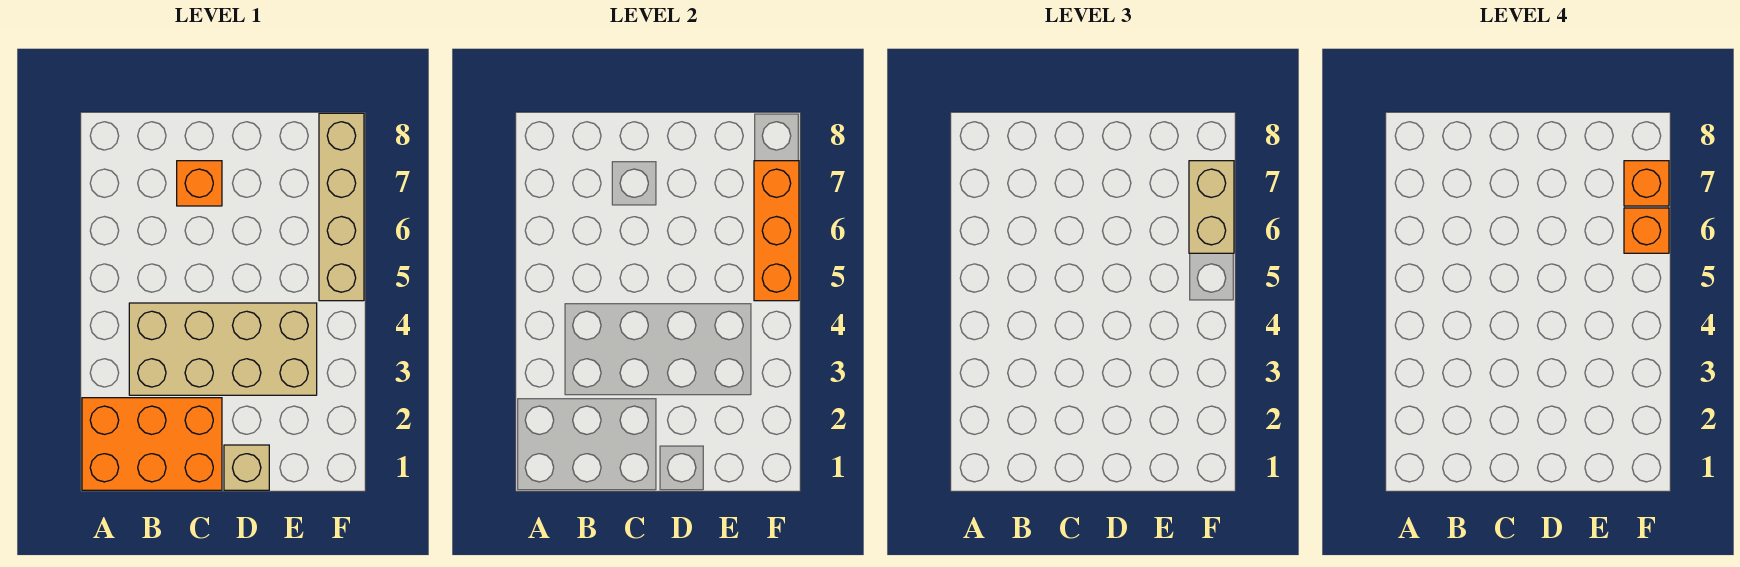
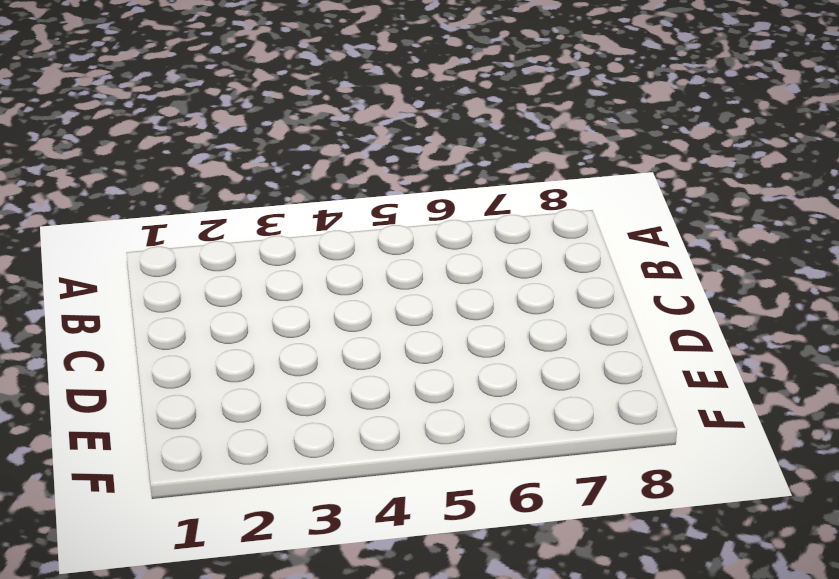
none -> orange 2x3 brick [82,398,222,490]
none -> tan 2x4 brick [129,303,317,395]

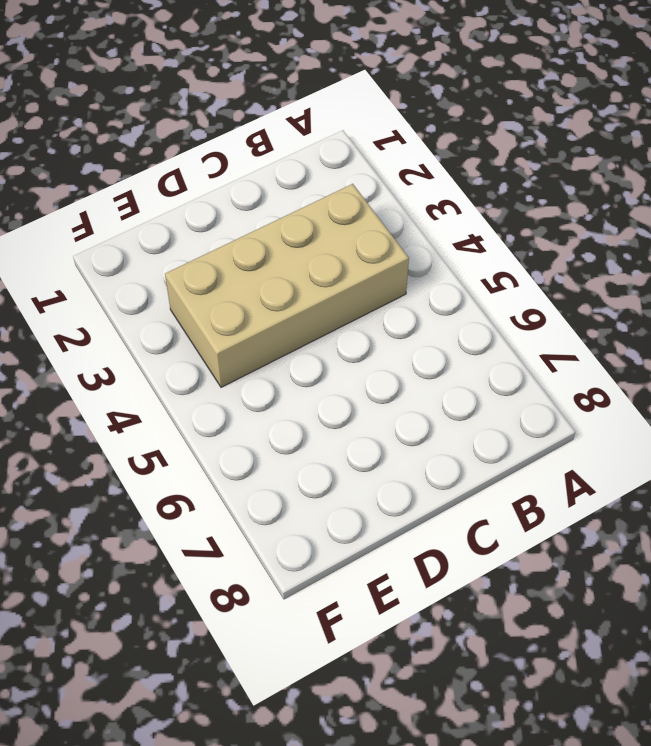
none -> orange 2x3 brick [82,398,222,490]
none -> orange 1x1 brick [177,161,222,206]

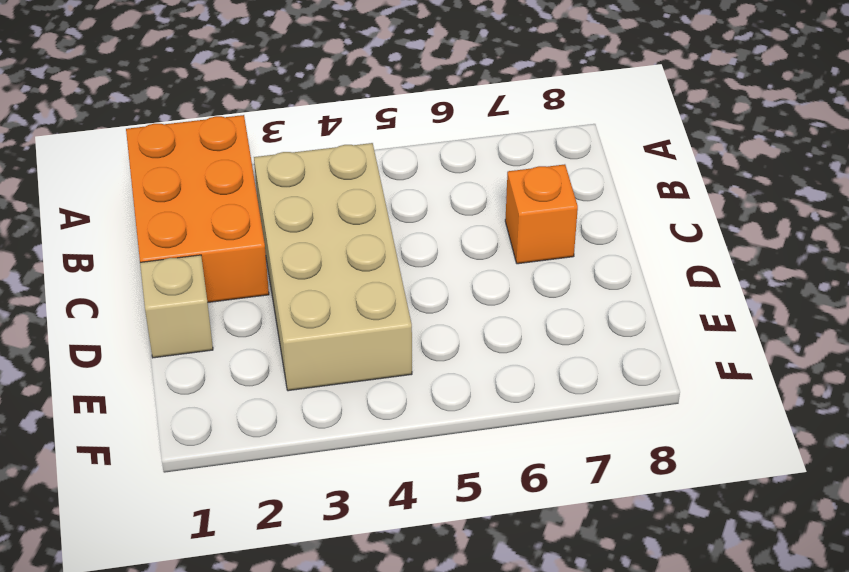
none -> tan 1x4 brick [319,113,364,301]
none -> orange 1x3 brick [754,161,799,301]

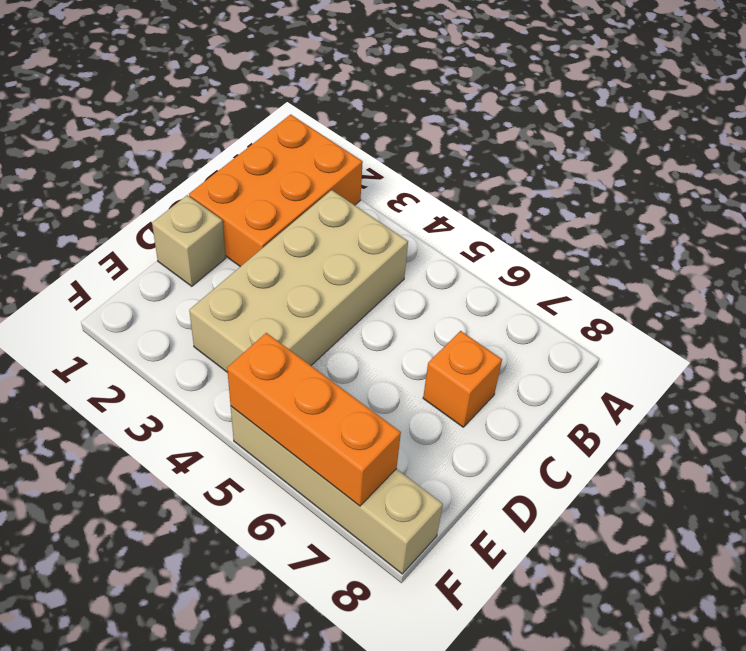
none -> tan 1x2 brick [1189,161,1234,253]
none -> orange 1x1 brick [1624,208,1669,253]

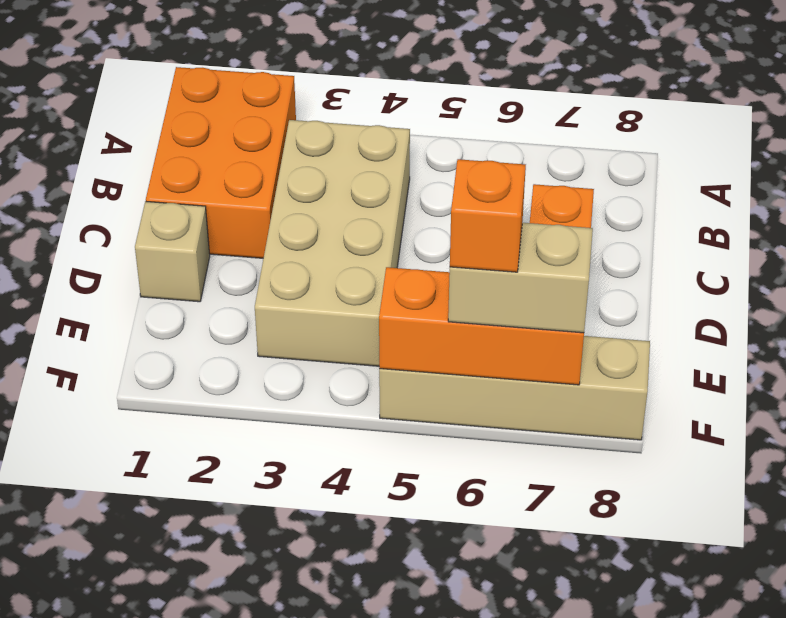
none -> orange 1x1 brick [1624,161,1669,206]

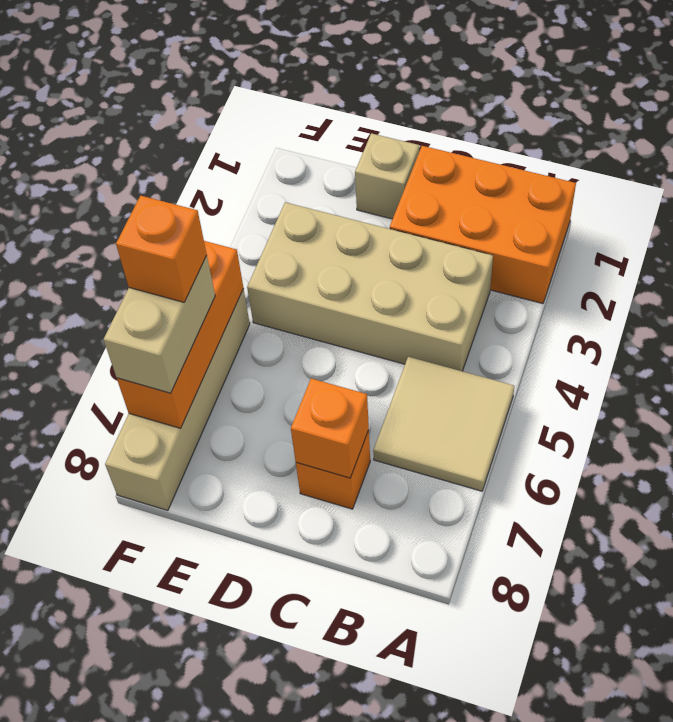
tan 2x2 tile [373,357,514,491] -> none
orange 1x1 brick [291,379,369,478] -> orange 1x1 brick moved to [1624,161,1669,206]

